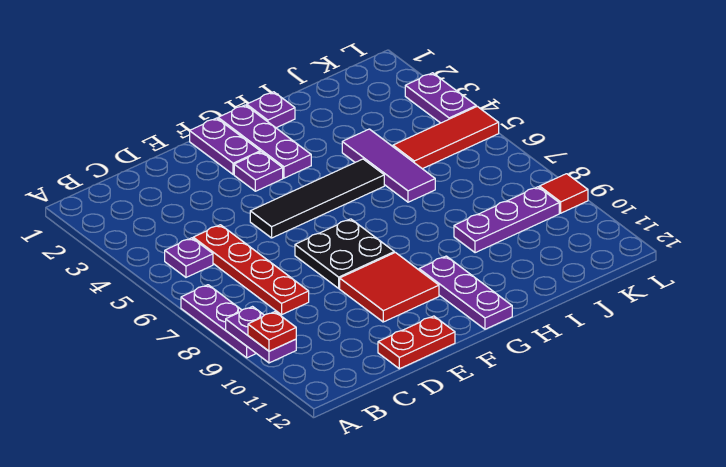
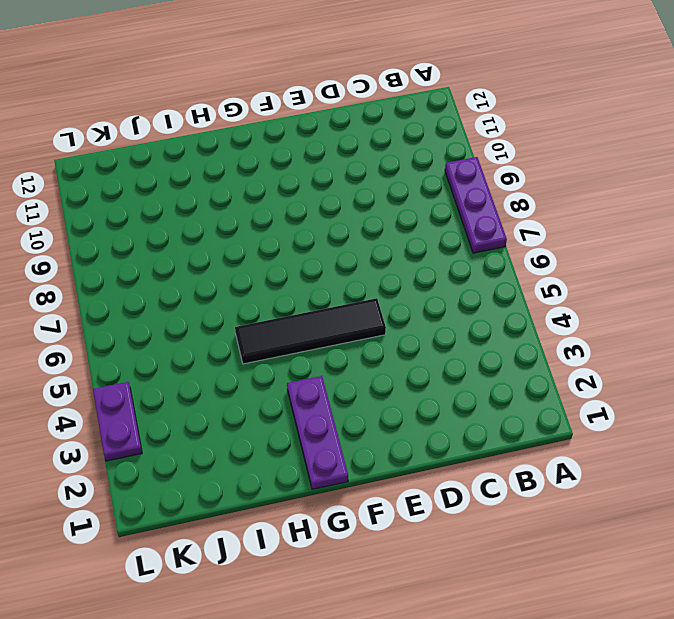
none -> purple 1x1 plate [165,238,213,277]
none -> red 1x4 plate [193,225,309,315]
none -> red 1x2 plate [378,316,455,369]

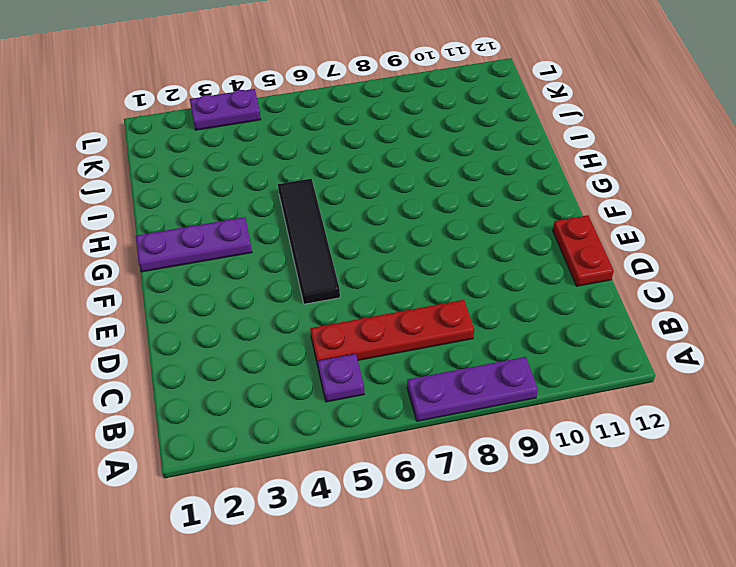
none -> black 2x2 plate [295,219,394,288]
none -> red 2x2 tile [340,252,439,322]
none -> purple 1x2 plate [190,118,260,175]

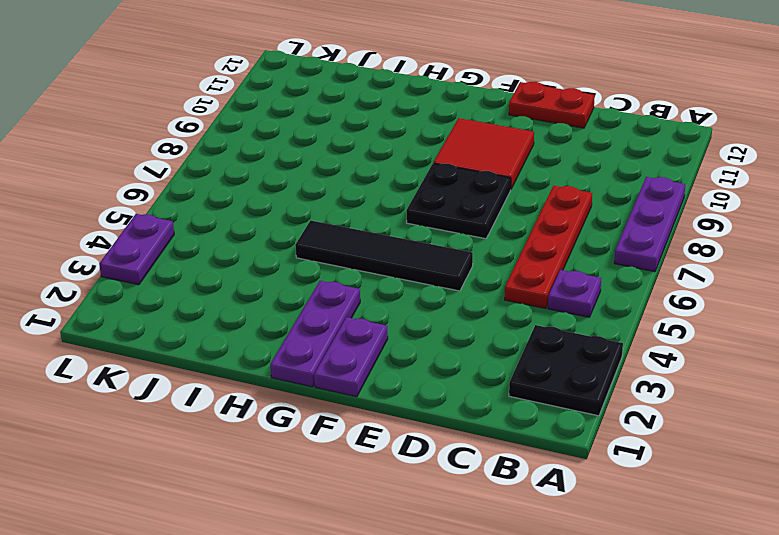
black 2x2 plate [509,325,623,416] -> none
none -> purple 1x1 plate [234,152,283,191]
none -> purple 1x3 plate [419,256,512,329]
none -> purple 1x1 plate [247,92,295,128]

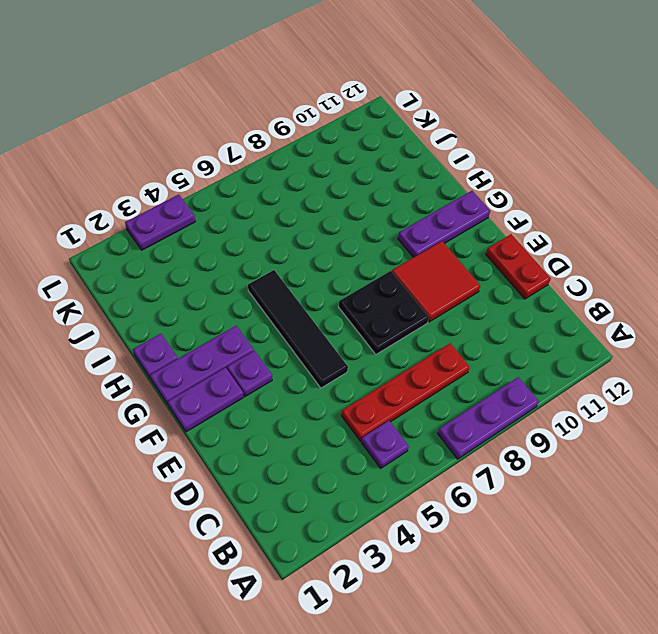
none -> purple 1x3 tile [342,129,435,202]
none -> purple 1x3 plate [454,187,559,253]
none -> red 1x3 tile [393,106,499,169]

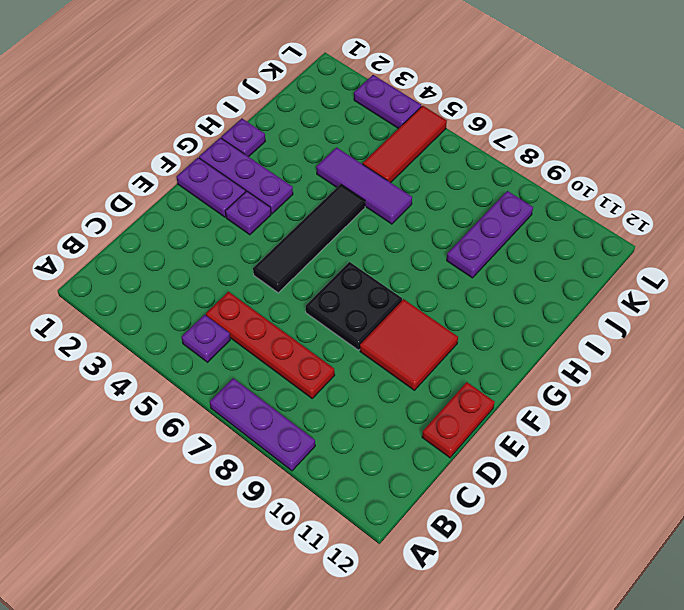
none -> purple 1x3 plate [419,256,512,329]
none -> red 1x1 tile [539,174,588,213]
none -> purple 1x2 plate [226,307,296,363]

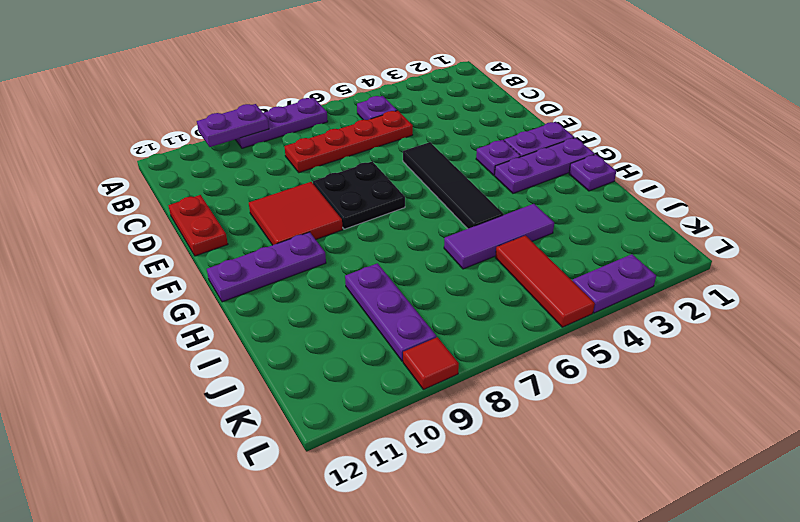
none -> red 1x1 plate [248,312,296,351]

